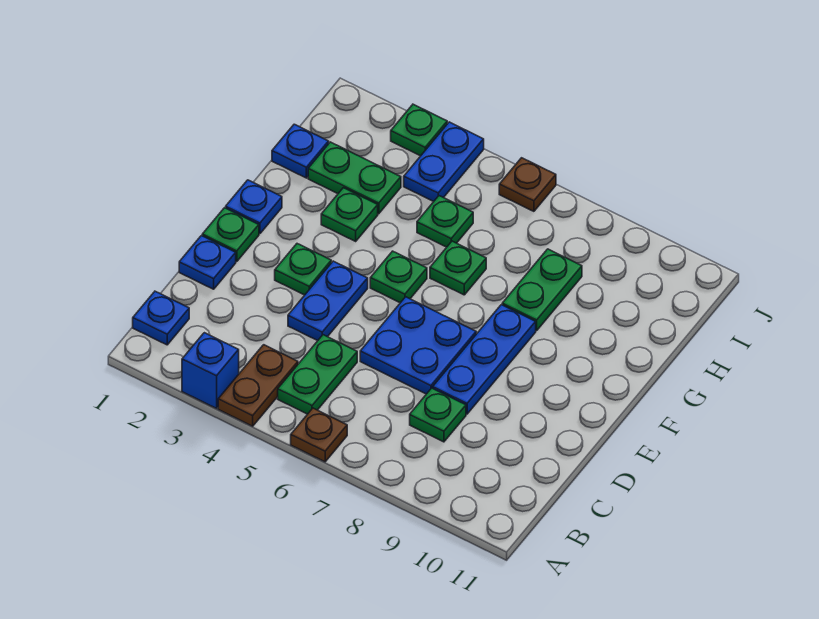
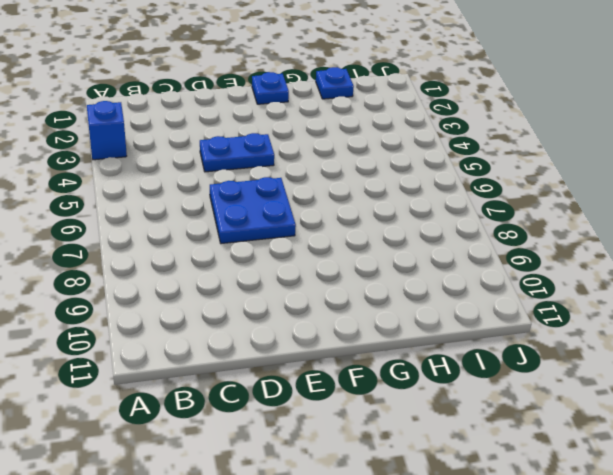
none -> brown 1x2 plate [218,345,298,426]
none -> brown 1x1 plate [291,408,347,462]
none -> blue 1x1 plate [133,291,189,345]

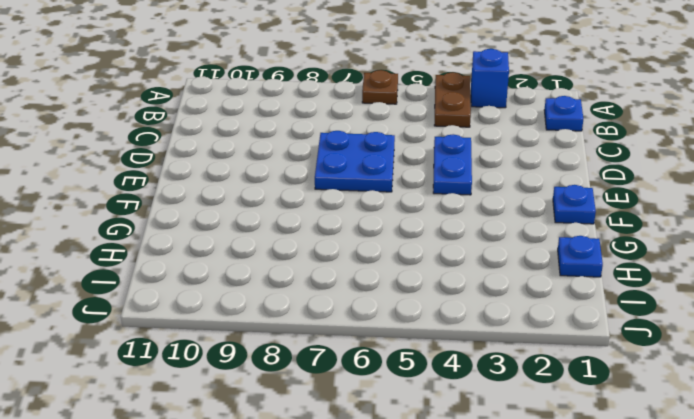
none -> green 1x2 plate [278,335,357,414]
none -> green 1x1 plate [410,388,466,442]
none -> blue 1x1 plate [179,236,236,289]

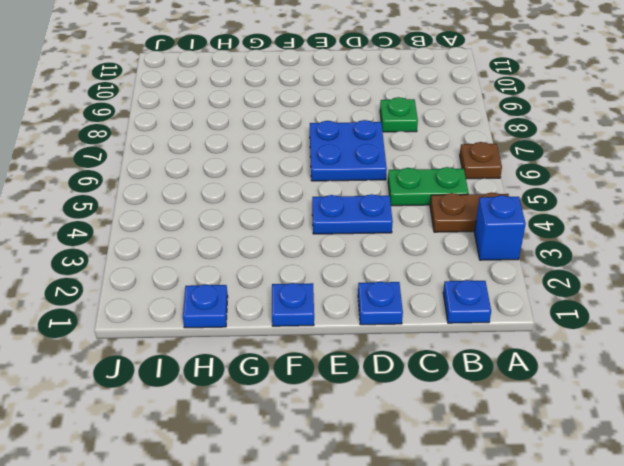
none -> blue 1x3 plate [433,305,536,414]
none -> green 1x1 plate [202,208,259,262]
none -> green 1x1 plate [275,244,331,295]

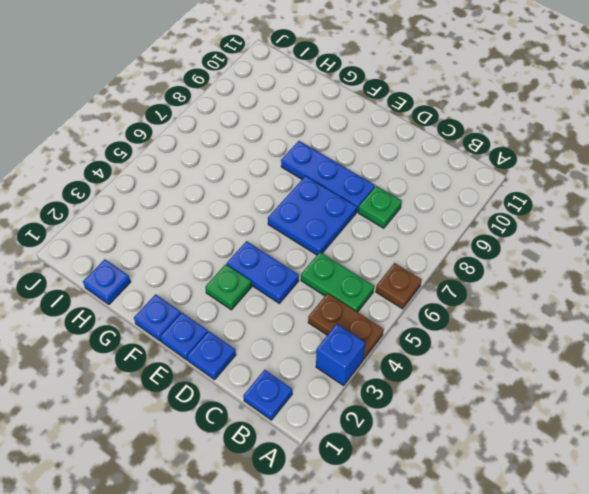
blue 1x1 plate [160,313,208,360] -> green 1x1 plate [202,208,259,262]
none -> green 1x1 plate [370,251,427,303]
none -> green 1x1 plate [321,188,378,241]
none -> green 1x1 plate [430,241,486,295]

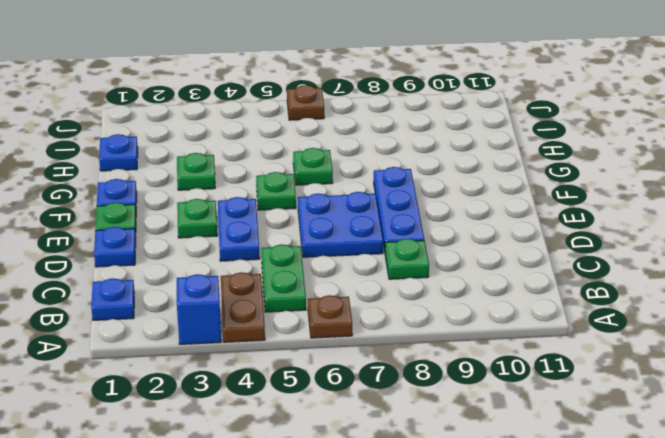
none -> green 1x2 plate [502,249,582,331]
none -> green 1x2 plate [308,142,401,214]
none -> green 1x1 plate [417,196,473,247]

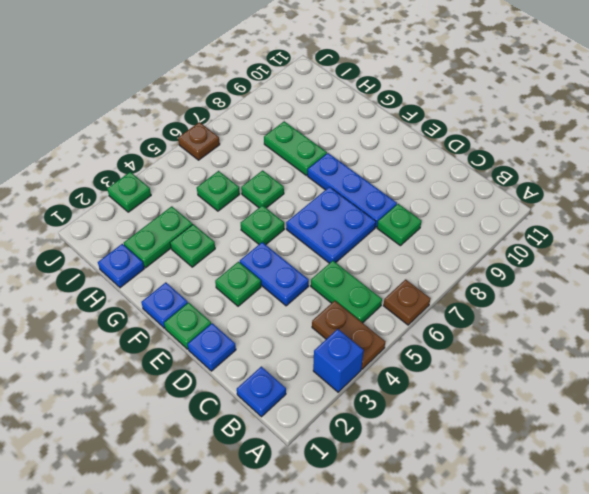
none -> blue 1x2 plate [404,122,484,202]

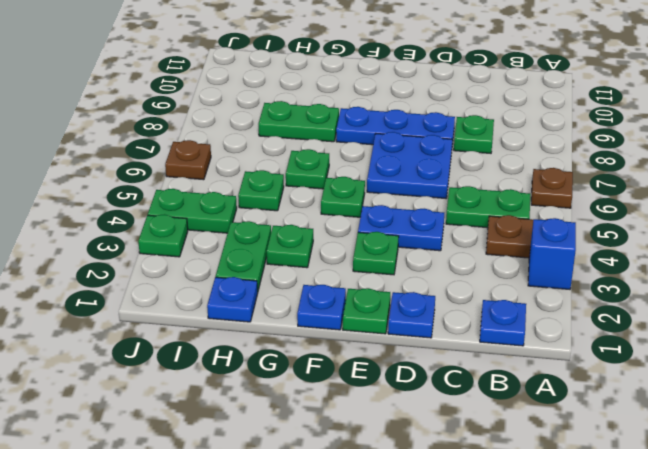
green 1x2 plate [148,189,237,233] -> blue 1x2 plate [404,122,484,202]

